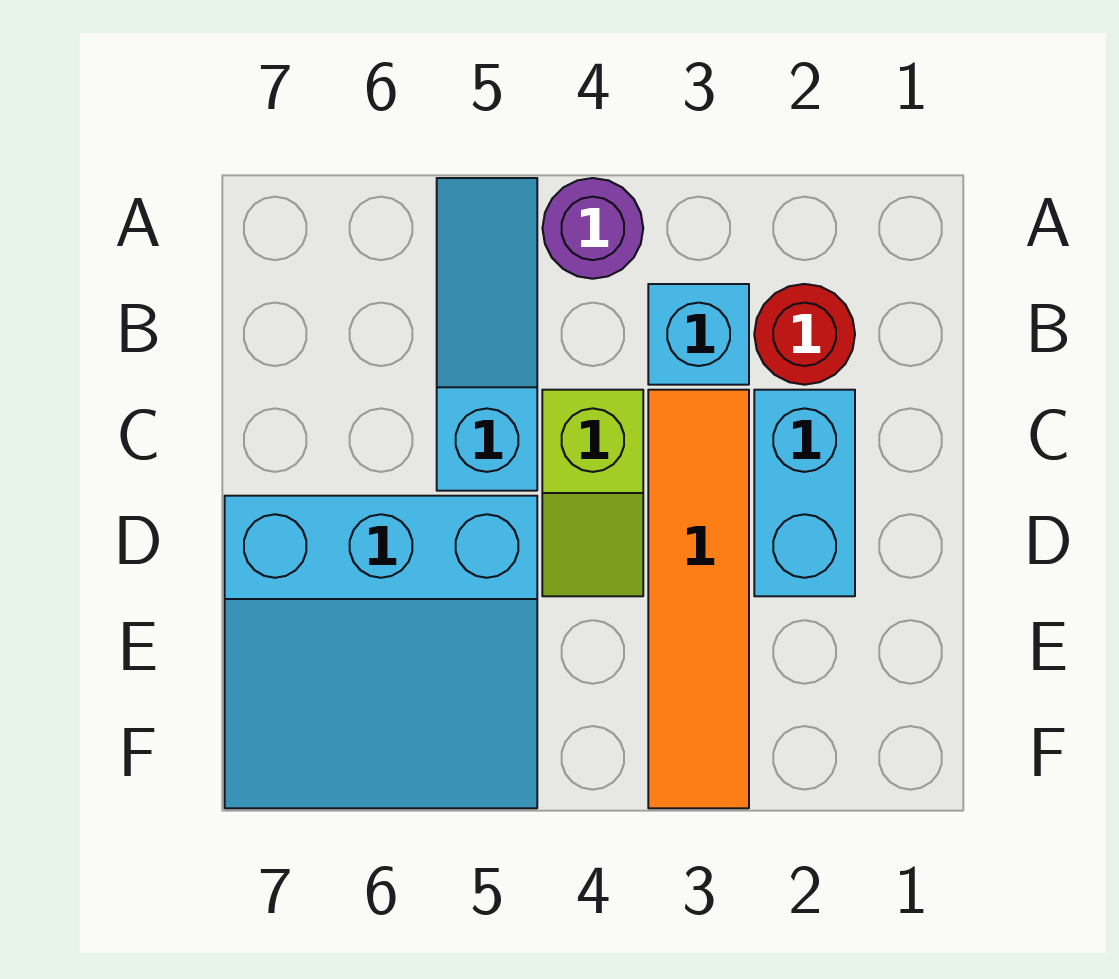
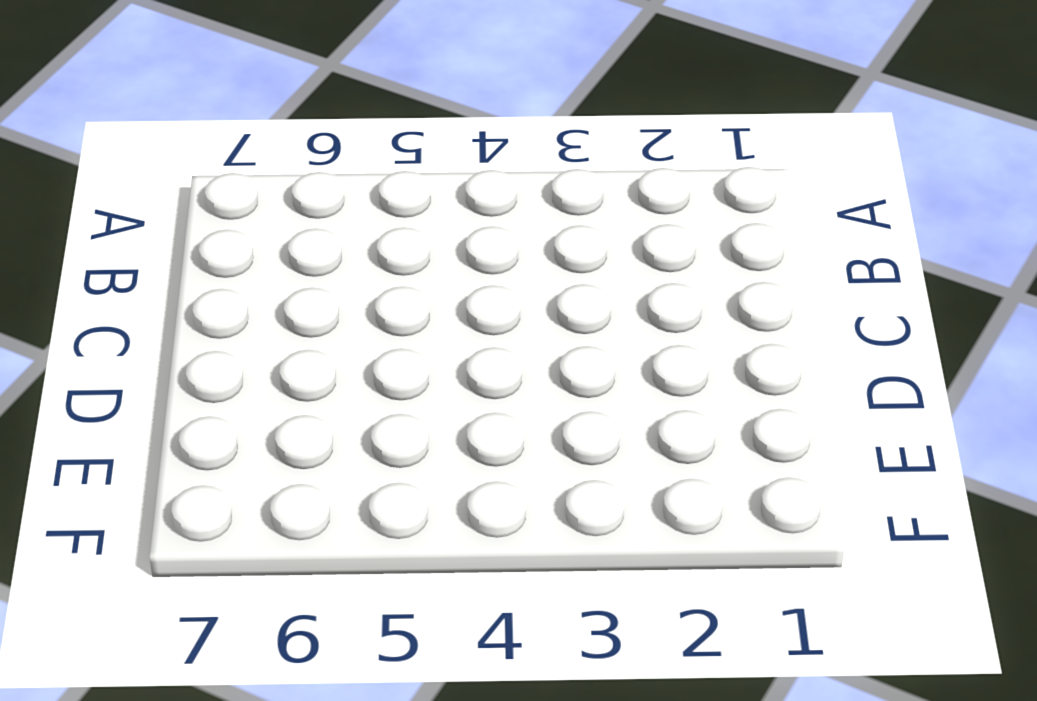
none -> purple 1x1 round brick [542,178,643,279]
none -> cyan 1x3 slope [437,178,537,491]

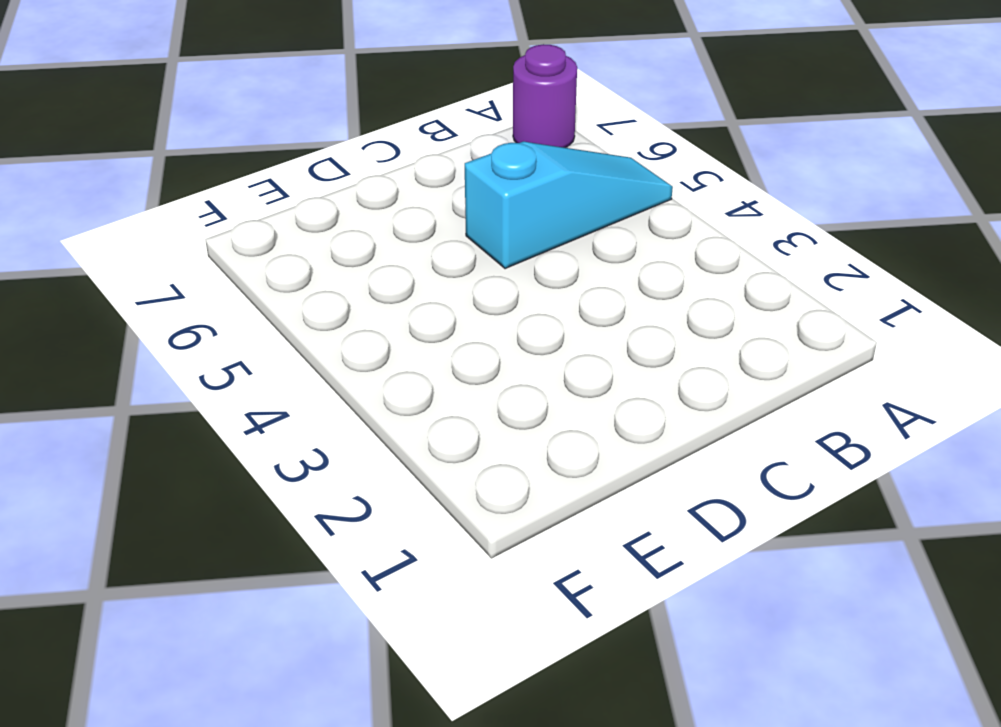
purple 1x1 round brick [513,44,577,148] -> purple 1x1 round brick moved to [542,178,643,279]
none -> red 1x1 round brick [754,284,855,385]
none -> cyan 1x1 brick [648,284,749,385]

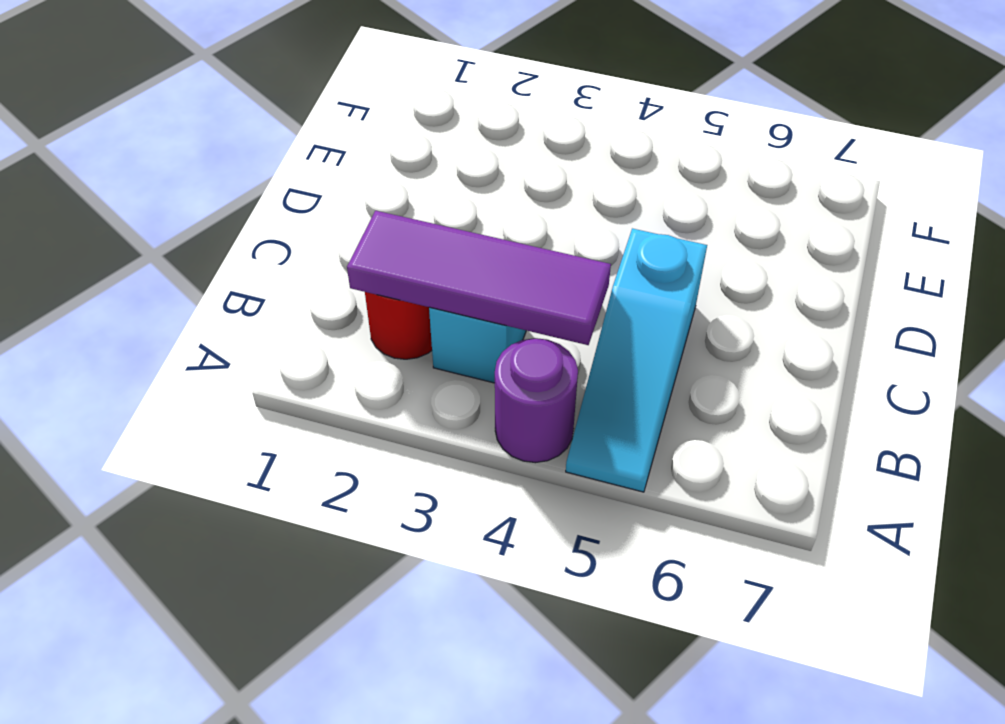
purple 1x3 tile [347,211,611,345] -> none
none -> cyan 1x2 brick [754,390,855,596]
none -> orange 1x4 tile [648,390,749,808]

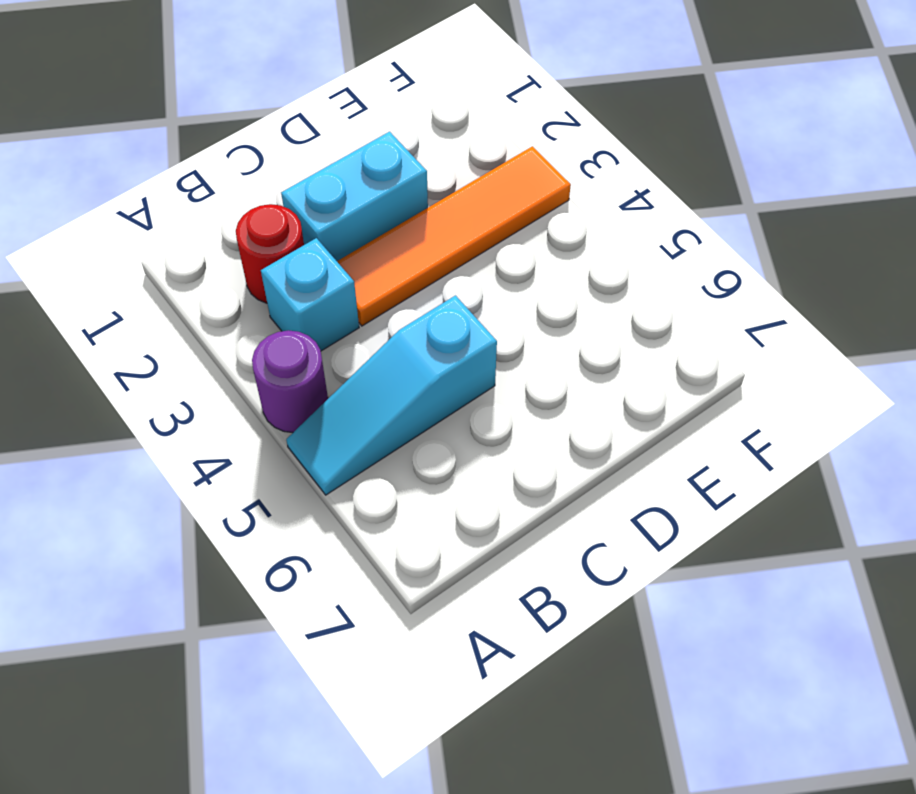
none -> lime 1x2 slope [542,390,643,596]
none -> cyan 3x3 slope [225,496,537,808]

